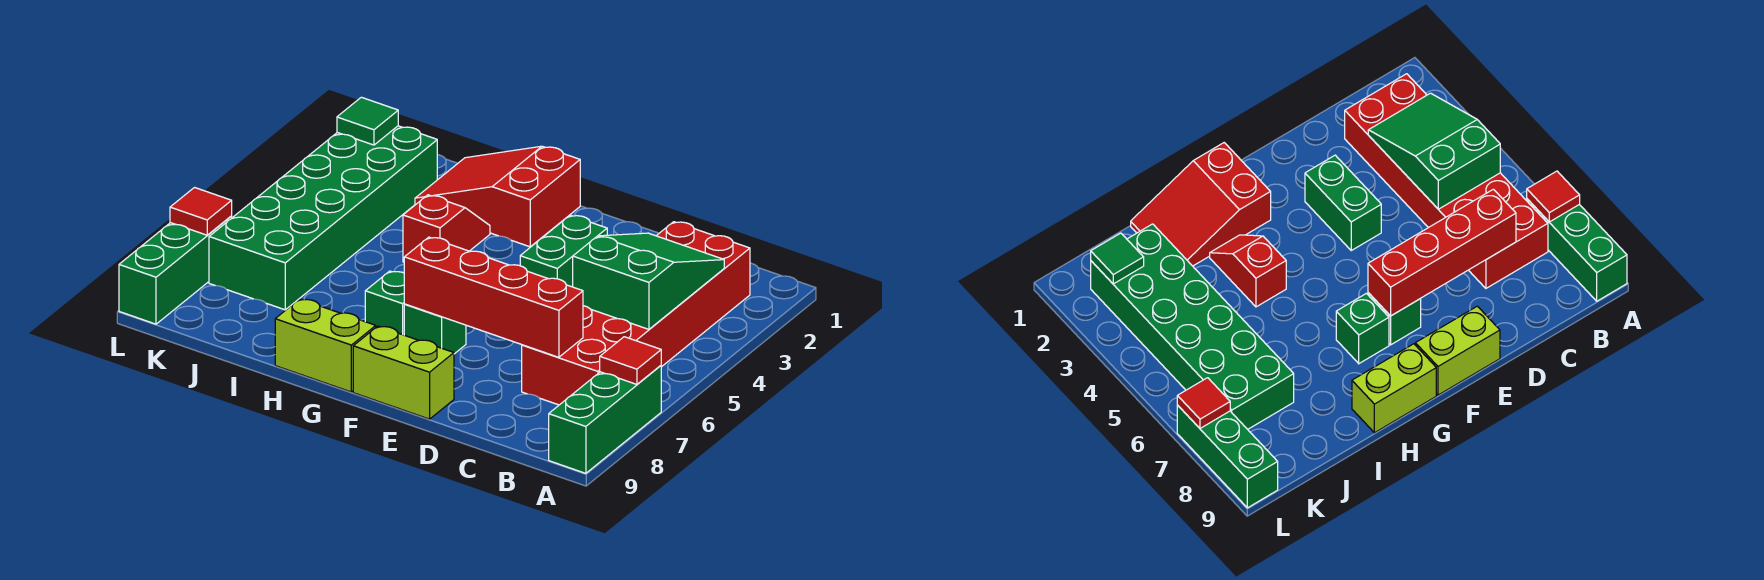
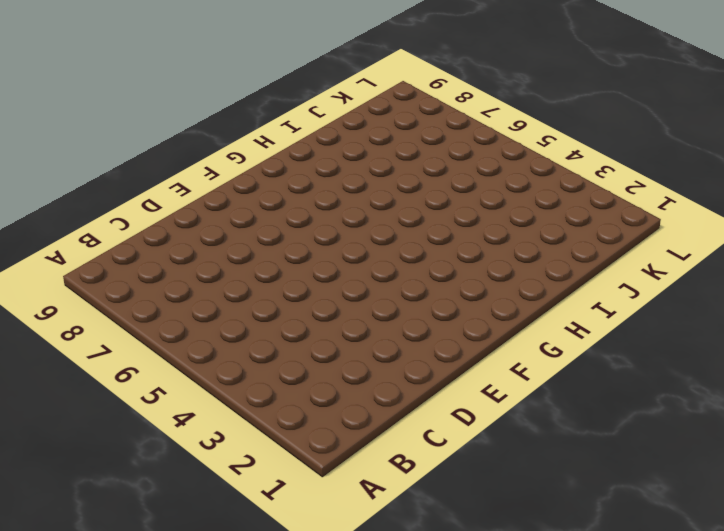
none -> green 1x3 brick [549,366,661,473]
none -> red 2x6 brick [522,222,750,405]
none -> green 1x2 brick [520,215,607,287]

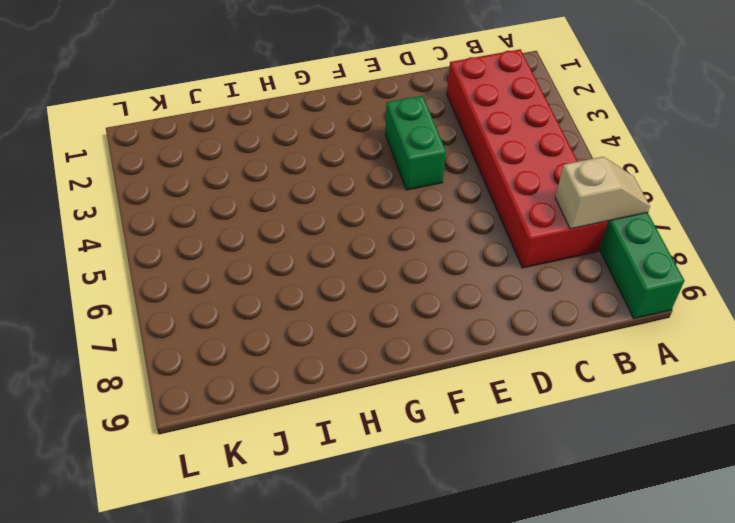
tan 1x2 slope [555,157,650,229] -> red 1x1 tile [600,337,661,384]
none -> lime 1x2 brick [353,326,454,419]
none -> green 1x1 brick [404,304,466,354]
none -> red 2x3 slope [415,146,580,247]

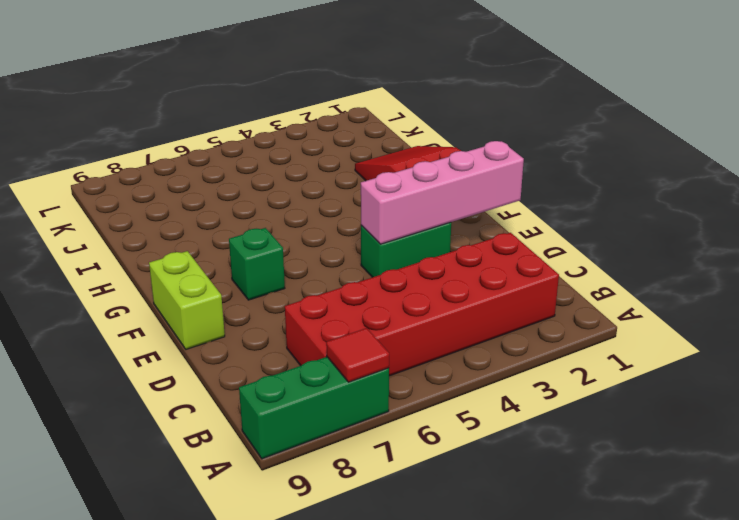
pink 1x4 brick [361,141,524,244] -> none
none -> green 1x1 brick [365,271,404,335]
none -> lime 1x2 brick [275,299,376,392]
none -> red 1x2 slope [403,195,490,262]

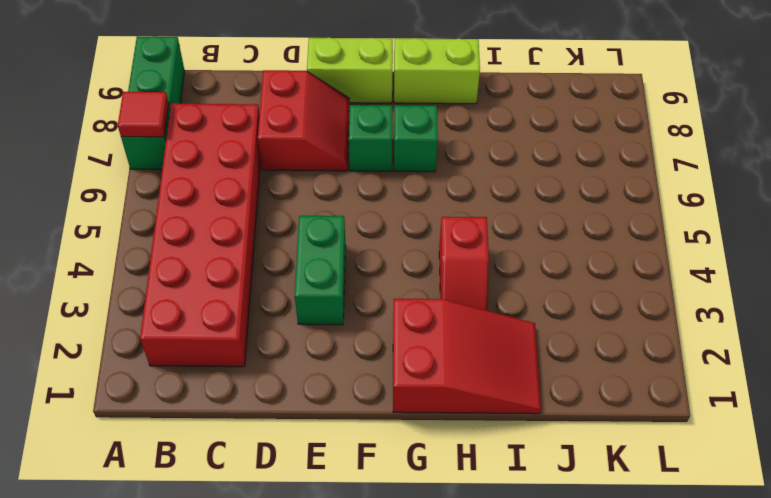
red 2x2 slope [258,70,350,171] -> none
none -> green 2x6 brick [209,126,437,310]
none -> green 1x3 brick [119,216,232,324]
none -> green 2x3 slope [573,233,724,329]

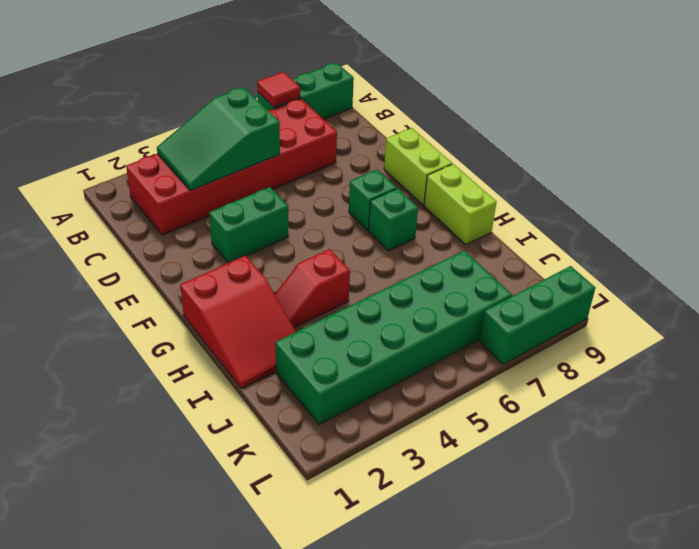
none -> red 1x4 brick [404,237,583,357]
none -> green 1x1 tile [337,97,398,145]
none -> red 1x1 tile [170,188,232,235]

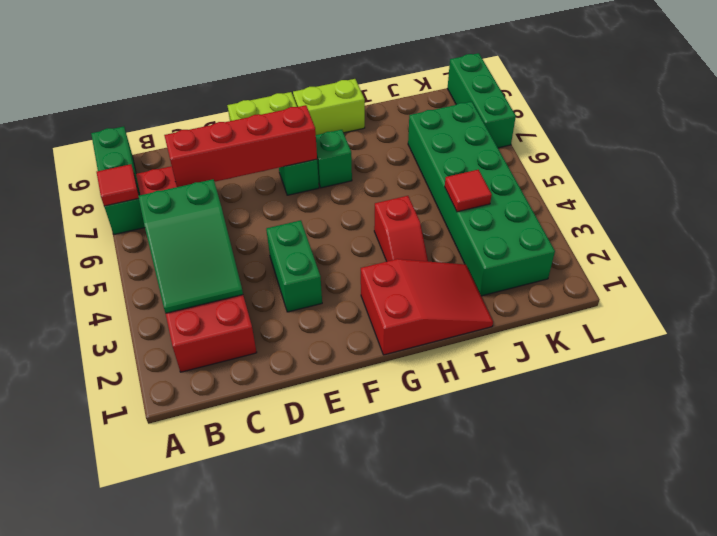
red 1x1 tile [445,170,492,212] -> red 1x1 tile moved to [170,188,232,235]
none -> green 1x1 tile [337,97,398,145]

